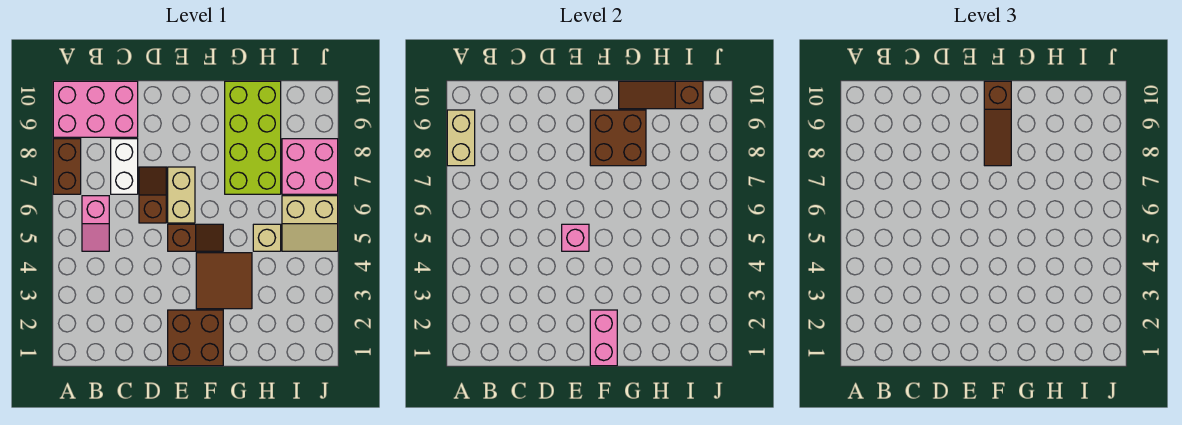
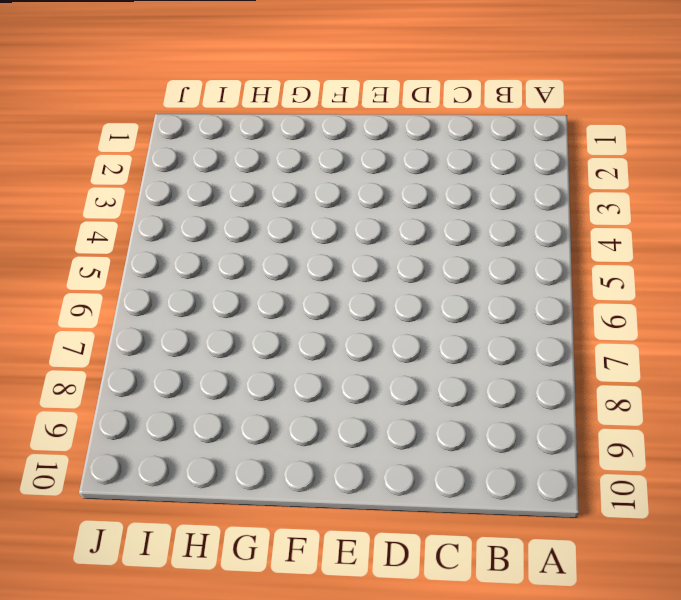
none -> brown 1x2 brick [53,139,81,194]
none -> pink 2x3 brick [53,81,138,137]
none -> pink 1x2 slope [82,196,109,251]

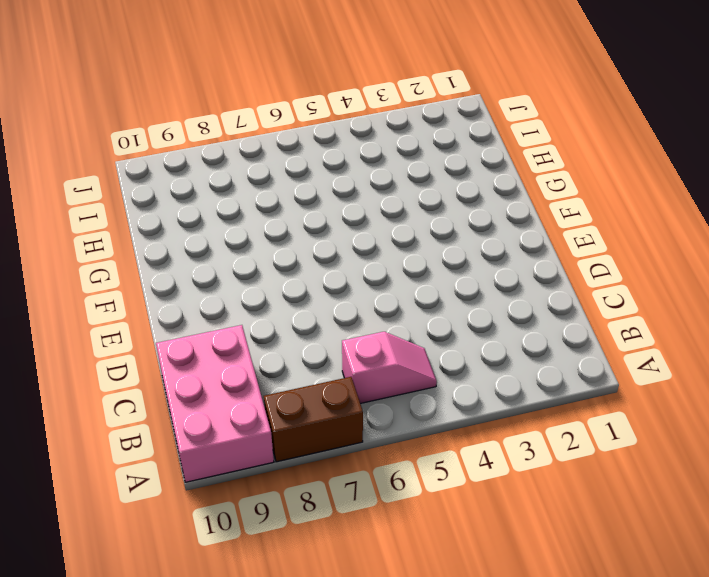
none -> white 1x2 brick [111,139,138,194]
none -> brown 1x2 slope [139,167,166,223]
none -> brown 2x2 brick [168,310,223,366]

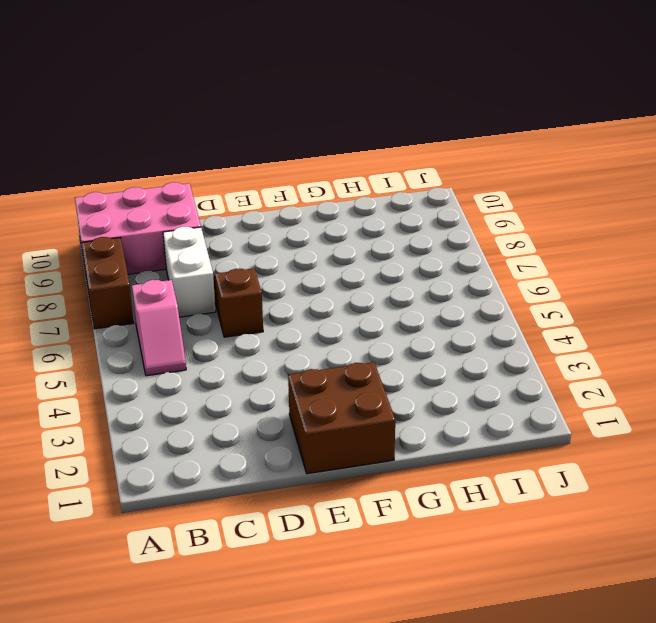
none -> brown 1x2 slope [168,224,223,251]
none -> tan 1x2 brick [168,167,195,223]
none -> brown 2x2 tile [196,253,252,309]

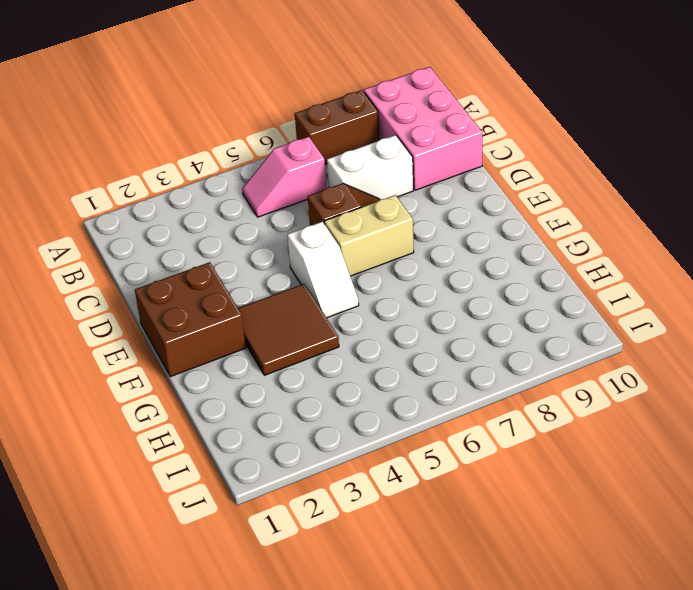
white 1x2 slope [287,222,359,318] -> brown 1x2 slope [168,224,223,251]
none -> lime 2x4 brick [225,81,281,194]
none -> tan 1x1 brick [253,224,281,251]
none -> tan 2x2 slope [282,196,338,251]

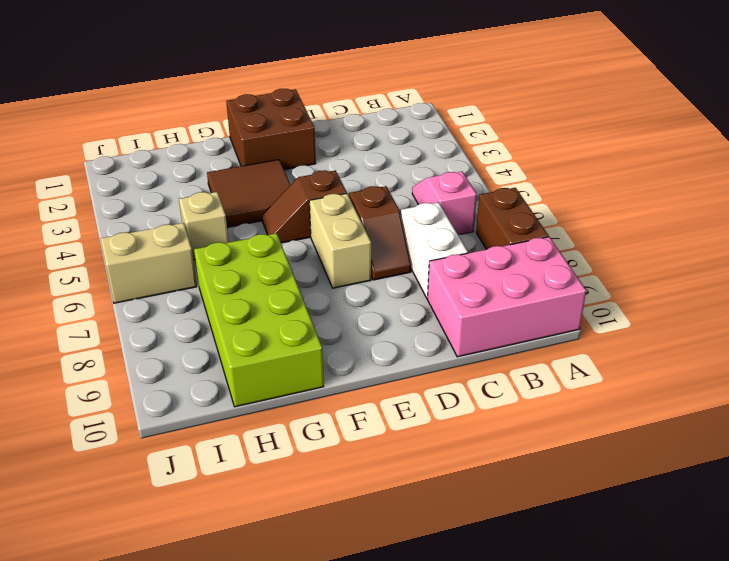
none -> pink 2x2 brick [282,139,338,194]
none -> tan 1x2 brick [447,110,475,166]
none -> pink 1x1 brick [562,224,589,251]

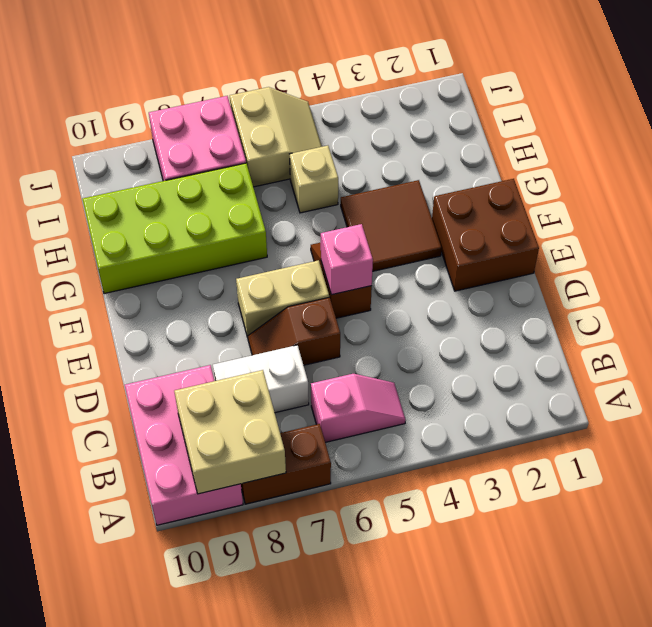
tan 2x2 brick [174,370,286,494] -> tan 1x2 brick [447,110,475,166]
none -> pink 1x2 brick [590,310,617,366]
none -> brown 2x2 brick [590,110,646,166]
none -> brown 1x3 slope [619,81,703,109]

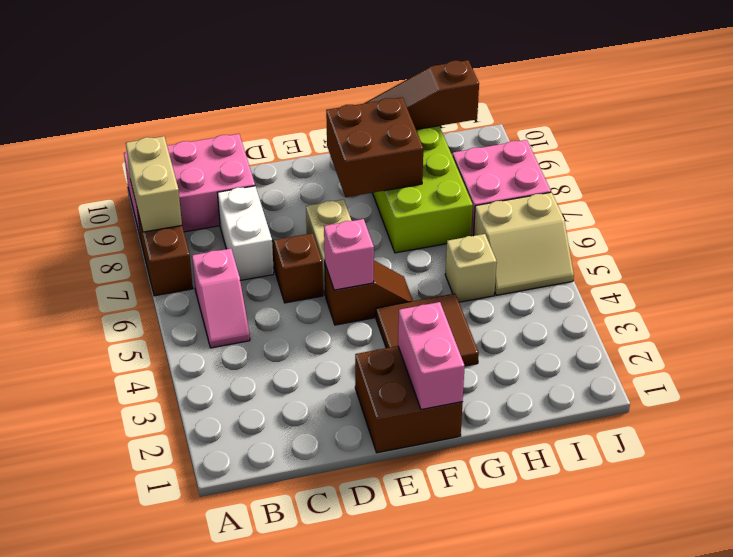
none -> brown 1x3 slope [984,81,1011,166]

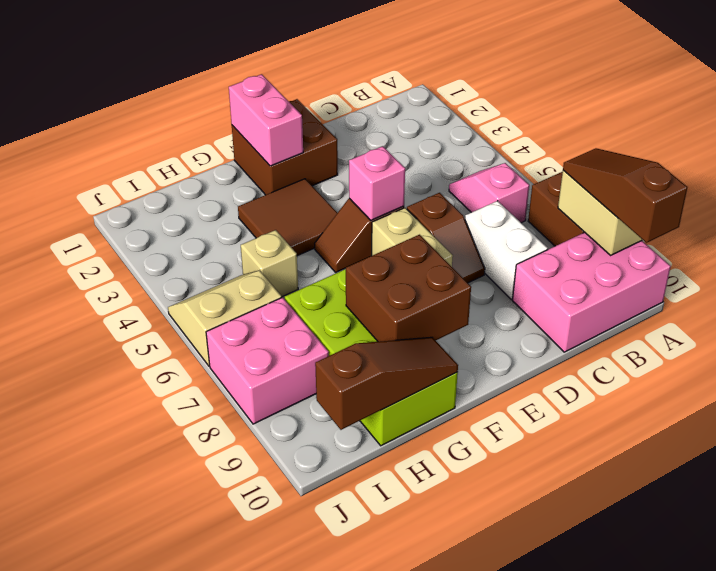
brown 1x3 slope [563,148,688,243] -> brown 1x3 slope moved to [984,81,1011,166]

